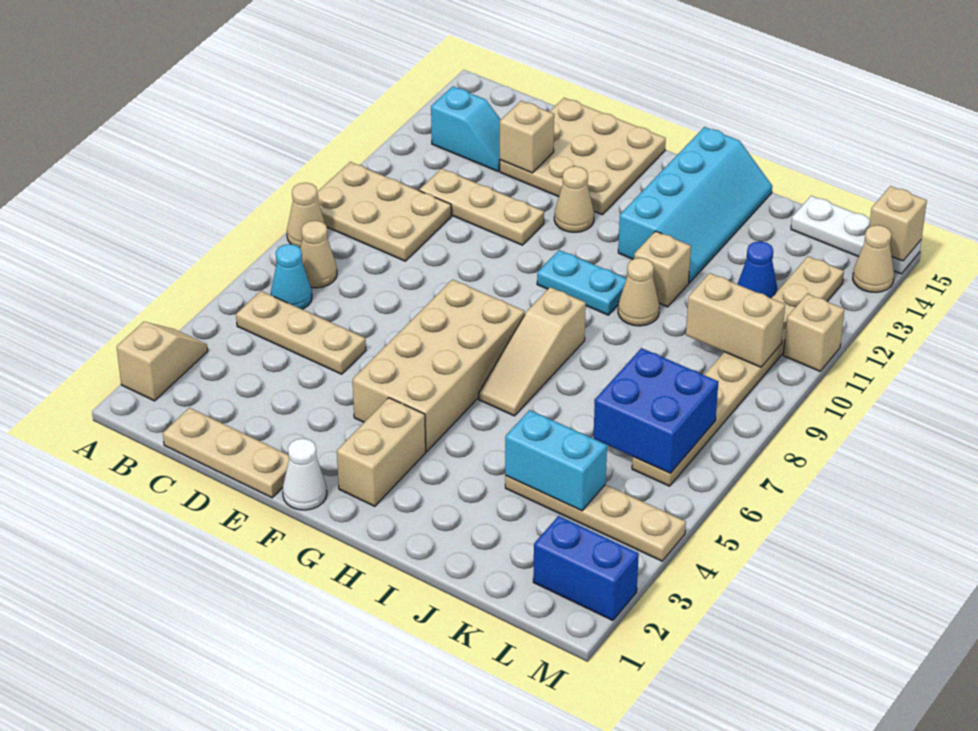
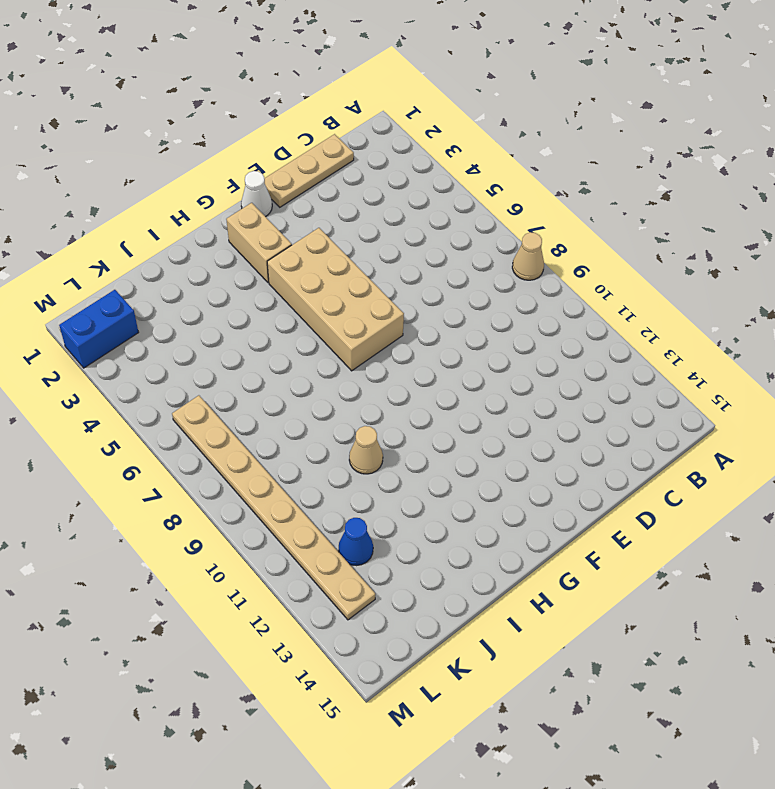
none -> tan 1x2 slope [117,322,208,401]
none -> tan 2x3 plate [317,162,451,261]
none -> tan 1x3 plate [236,291,366,374]
none -> cyan 1x1 cone [271,244,312,309]

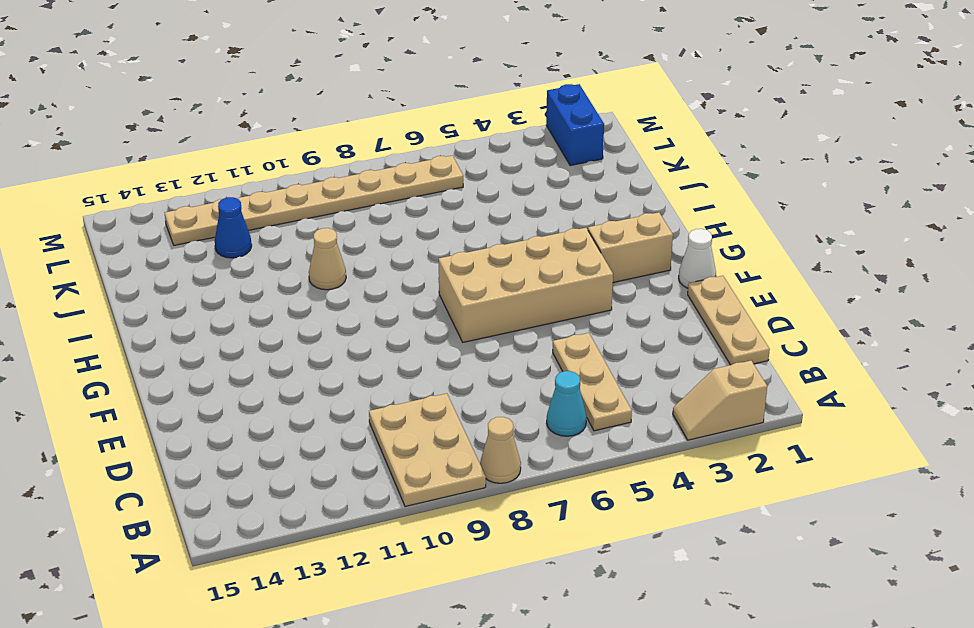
none -> tan 1x1 cone [300,221,337,288]
none -> cyan 1x2 slope [431,86,501,171]
none -> tan 1x3 plate [419,169,544,245]
none -> tan 3x3 plate [500,98,666,215]

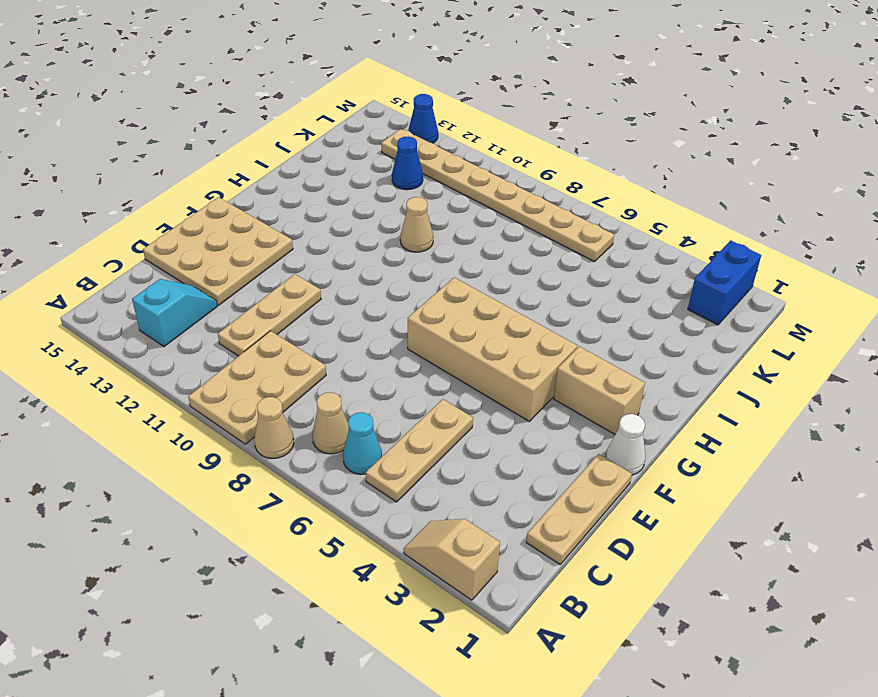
blue 1x1 cone [408,94,438,143] -> none
none -> tan 1x1 cone [554,166,594,232]
none -> cyan 1x2 plate [537,250,626,315]
none -> tan 1x3 slope [479,287,586,416]
none -> cyan 2x4 slope [618,127,772,283]

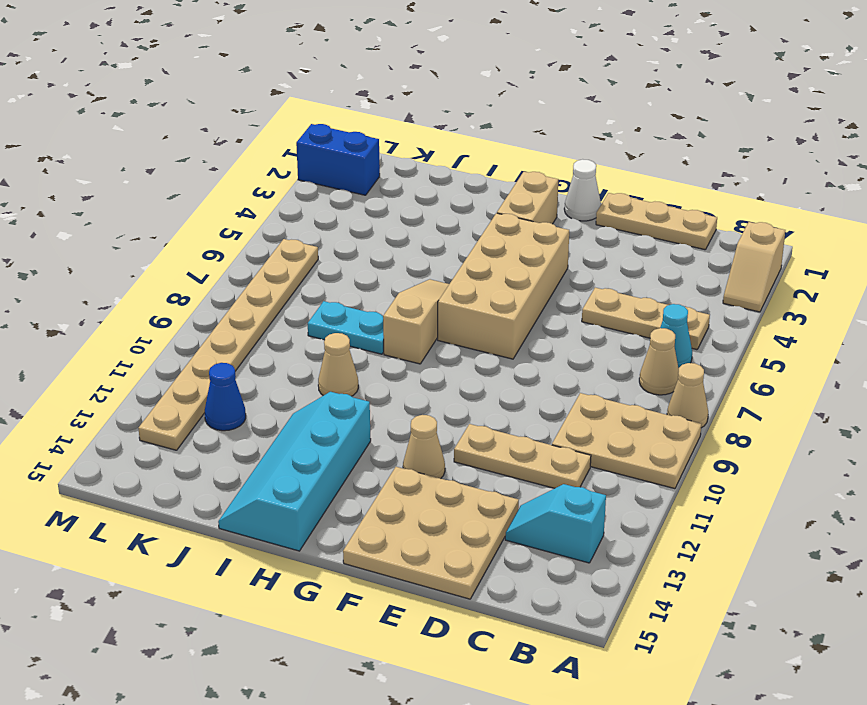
cyan 1x2 plate [308,301,384,354] -> cyan 1x2 plate moved to [537,250,626,315]
none -> tan 1x1 brick [634,231,691,307]
none -> tan 1x4 plate [505,476,686,561]
none -> white 1x3 plate [791,196,921,274]
none -> tan 1x1 brick [783,294,844,371]

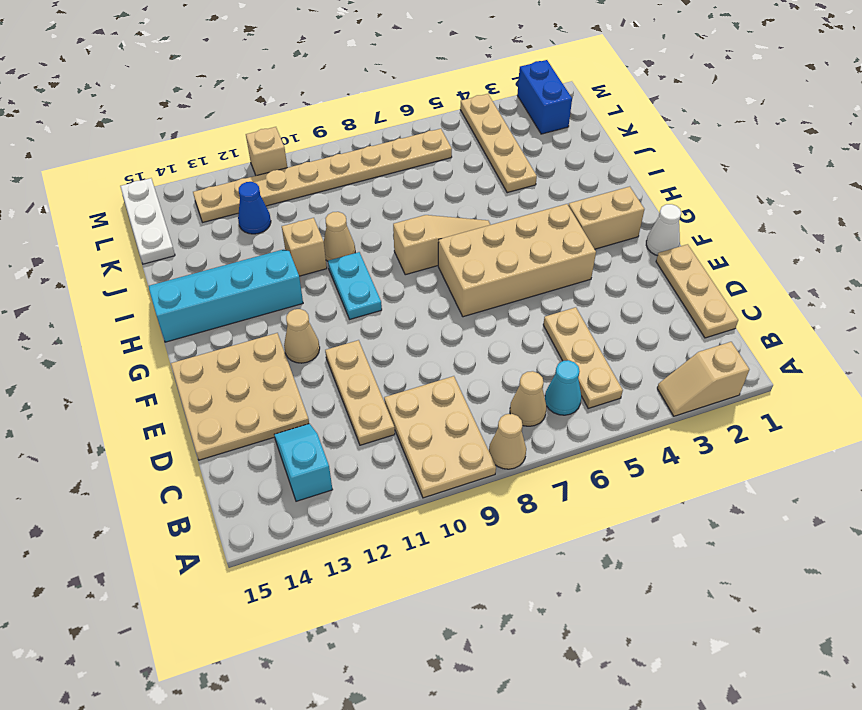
none -> tan 1x1 cone [853,225,894,292]
none -> tan 1x1 brick [500,101,554,173]
none -> cyan 1x2 brick [505,410,607,511]
none -> blue 2x2 brick [593,348,718,473]

